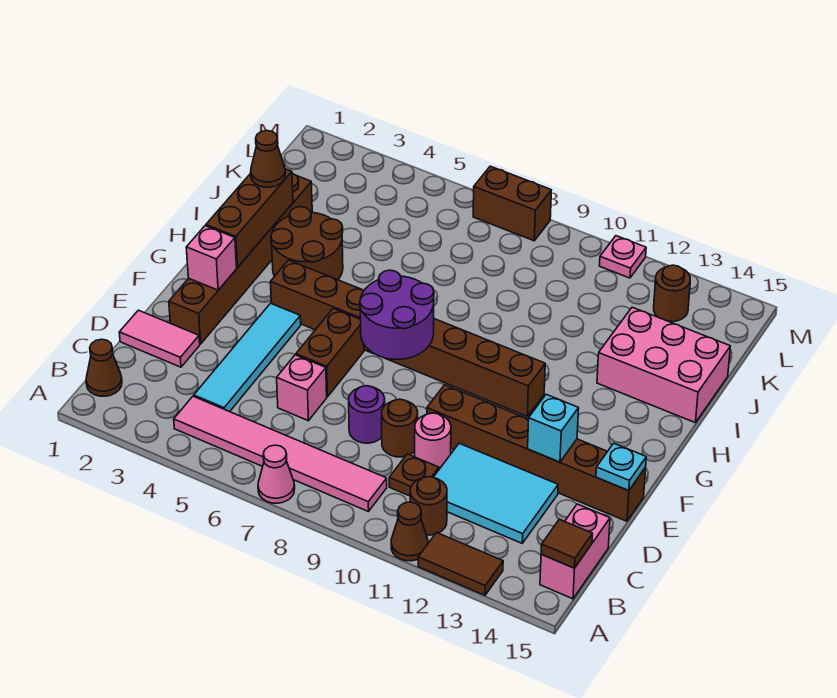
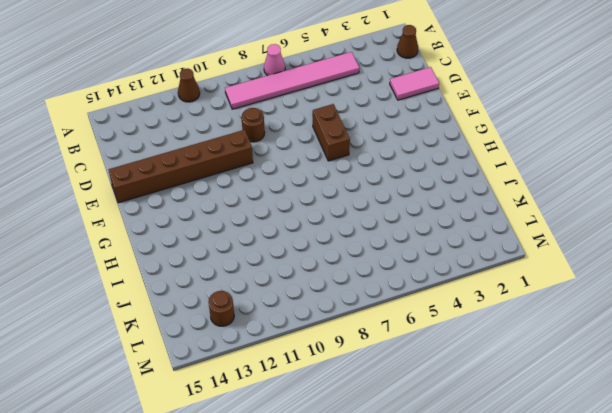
none -> brown 1x2 tile [418,533,503,595]
none -> brown 1x1 round brick [410,477,447,535]
none -> pink 1x2 brick [540,504,610,599]
none -> cyan 1x4 tile [194,303,301,412]

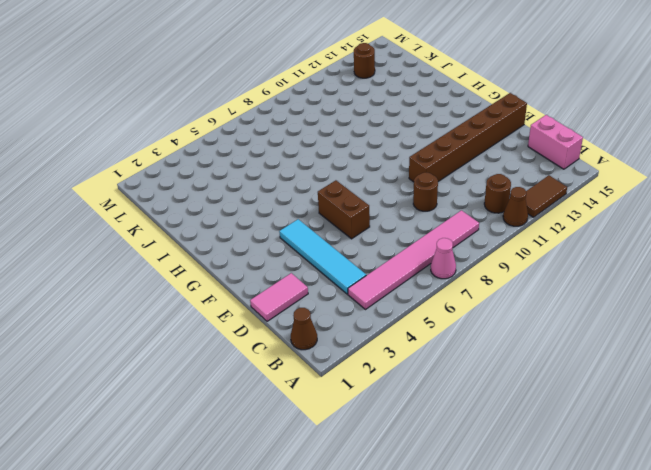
none -> brown 1x1 plate [389,454,439,496]
none -> cyan 2x3 tile [433,443,558,543]
none -> pink 1x1 brick [277,355,327,421]
none -> purple 1x1 round brick [349,386,385,443]

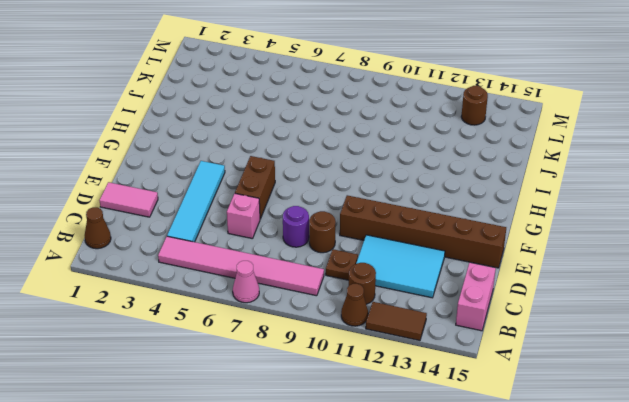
none -> pink 1x1 round brick [415,413,451,469]
none -> brown 1x6 brick [169,174,312,344]
none -> brown 1x8 brick [270,260,545,416]
none -> brown 2x2 round brick [271,207,343,280]

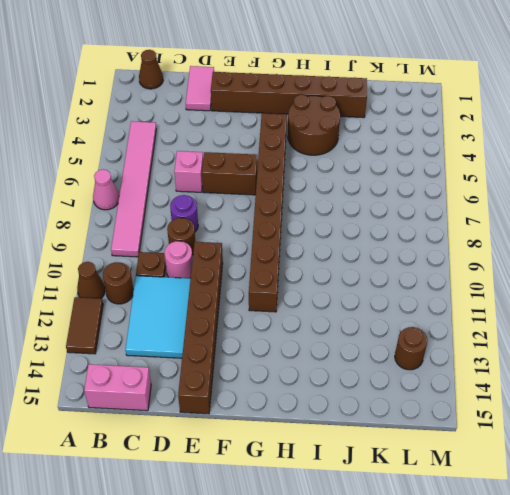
none -> cyan 1x4 tile [194,303,301,412]
none -> pink 2x3 brick [597,307,730,423]
none -> brown 1x2 brick [473,166,551,241]
none -> pink 1x1 plate [600,236,646,278]

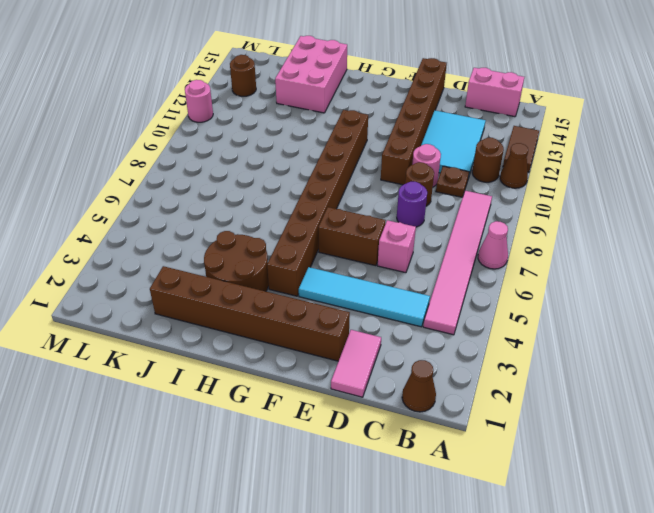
pink 1x1 round brick [185,80,213,122] -> pink 1x1 plate [600,236,646,278]
none -> brown 1x2 brick [473,166,551,241]
none -> brown 1x1 tile [541,519,593,568]
none -> cyan 1x1 brick [528,394,579,462]
none -> cyan 1x1 plate [596,443,646,491]

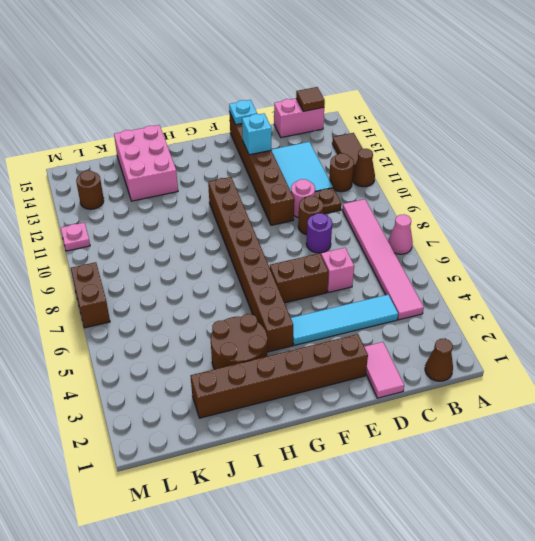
none -> pink 1x1 brick [186,226,237,290]
none -> purple 2x2 round brick [360,270,434,359]
none -> brown 1x3 brick [206,169,293,268]
none -> brown 1x1 cone [251,131,285,187]

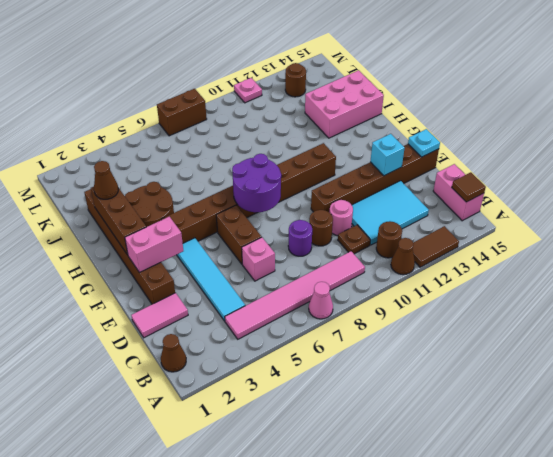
pink 1x2 brick [125,217,183,273] -> pink 1x1 brick [186,226,237,290]

